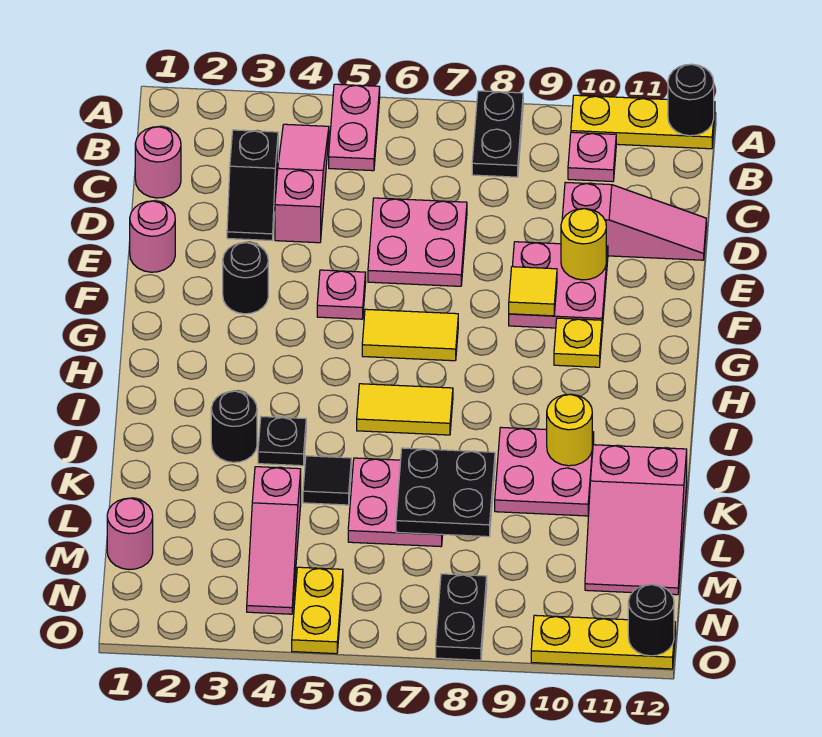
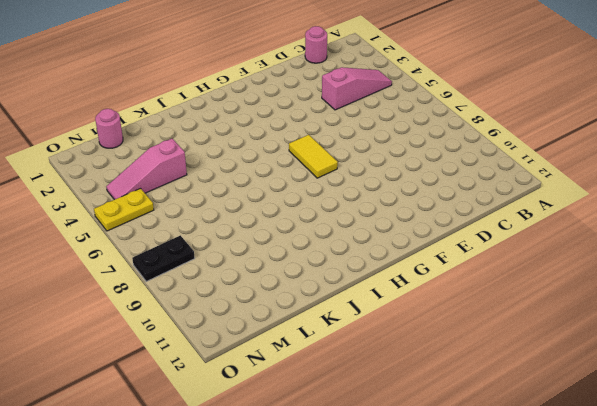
none -> pink 1x2 plate [329,84,380,171]
none -> black 1x2 plate [472,91,523,177]
none -> yellow 1x3 plate [571,95,715,149]
none -> pink 1x1 plate [568,132,616,182]

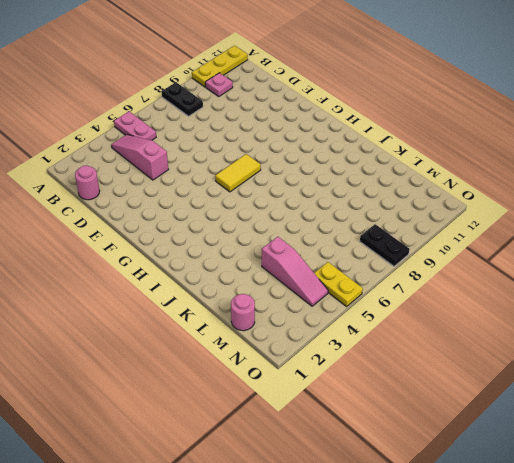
none -> black 1x2 slope [227,130,278,241]
none -> pink 2x2 plate [368,198,467,286]
none -> pink 1x3 slope [562,182,706,260]
none -> pink 1x1 round brick [130,201,175,272]

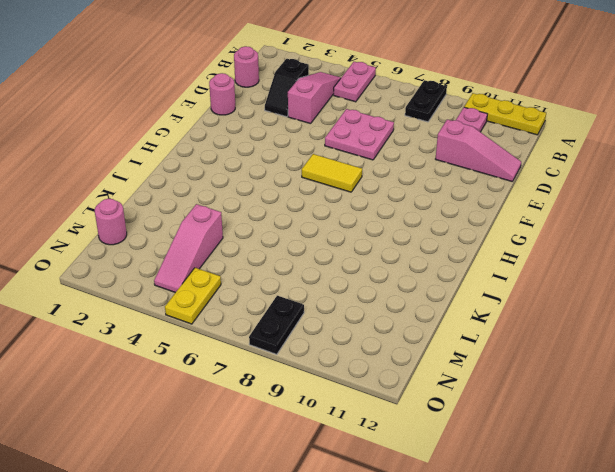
none -> pink 2x2 plate [509,242,608,328]
none -> black 1x1 round brick [223,243,268,314]
none -> pink 1x1 plate [317,270,366,319]
none -> yellow 1x1 plate [554,318,602,367]

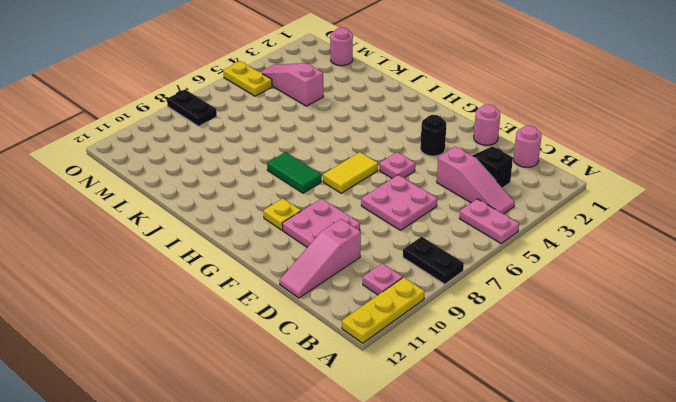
green 1x2 tile [267,152,321,193] -> none
none -> yellow 1x2 tile [357,384,453,435]
none -> black 1x1 round brick [211,391,257,462]
none -> black 1x1 plate [258,417,306,466]
none -> pink 2x2 plate [495,427,594,516]

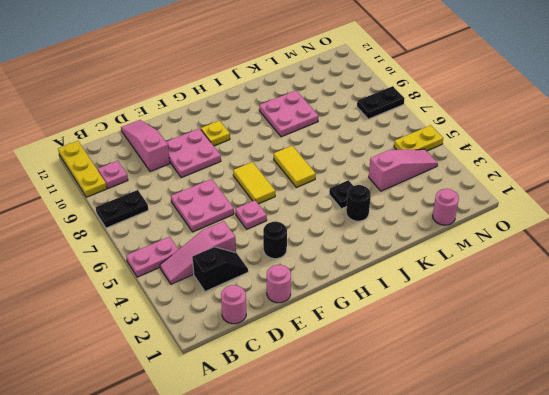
none -> black 1x1 tile [303,456,351,505]
none -> pink 2x2 plate [348,458,443,547]
none -> pink 2x3 slope [585,445,687,595]
none -> yellow 1x3 plate [531,615,675,669]

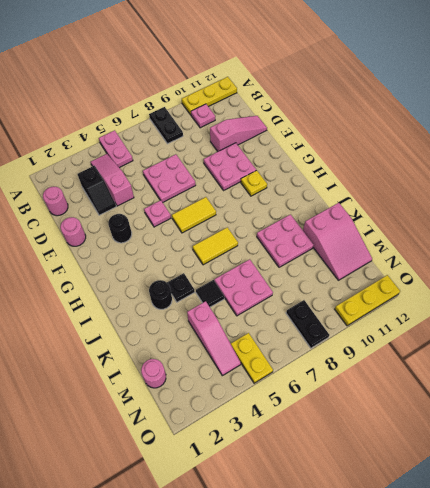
none -> black 1x1 round brick [668,64,714,136]
none -> yellow 1x1 round brick [561,209,606,280]
none -> yellow 1x1 tile [509,267,557,316]
none -> yellow 1x1 round brick [547,394,592,466]

